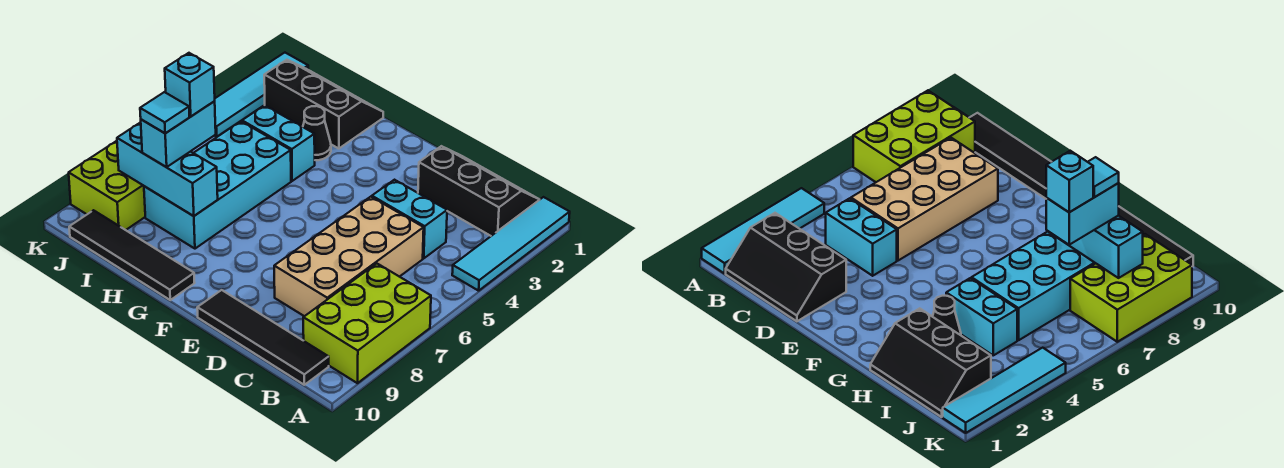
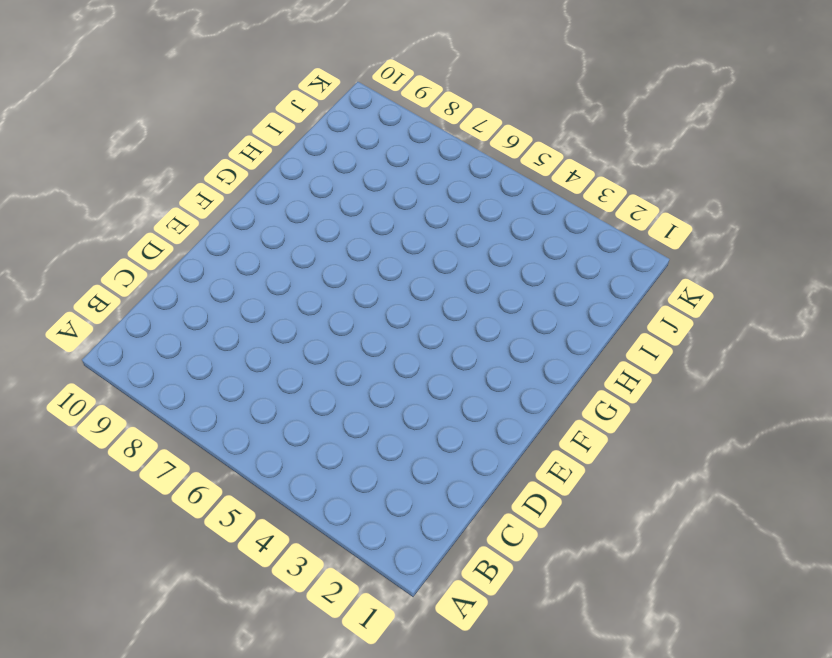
none -> cyan 1x4 tile [452,197,570,291]
none -> lime 2x3 brick [303,263,431,383]
none -> black 2x3 slope [418,146,539,236]

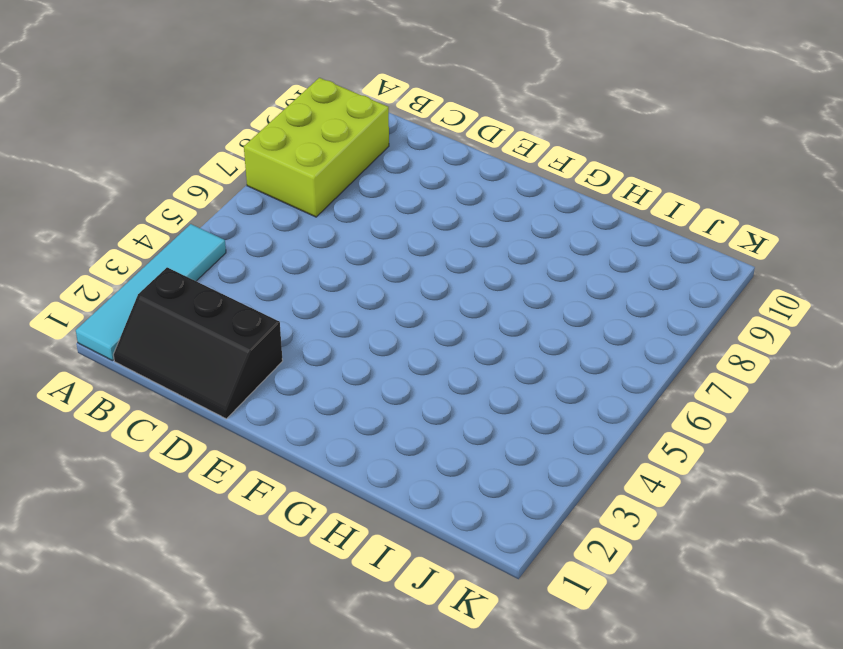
none -> black 1x4 tile [197,290,329,385]
none -> cyan 1x2 brick [372,180,447,258]
none -> tan 2x4 brick [274,197,424,316]

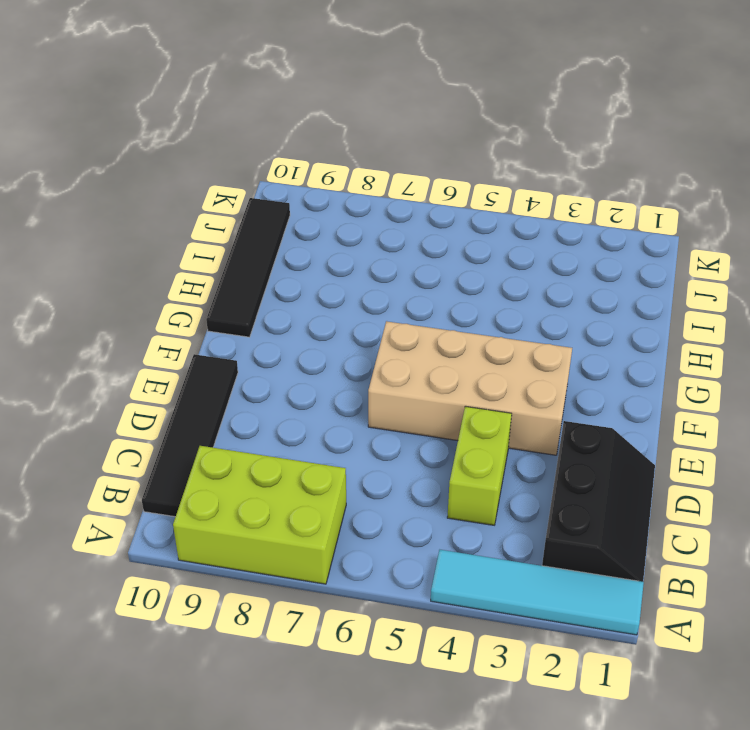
lime 1x2 brick [447,406,512,525] -> cyan 1x2 brick [372,180,447,258]
tan 2x4 brick [368,321,572,455] -> tan 2x4 brick moved to [274,197,424,316]
none -> black 2x3 slope [264,60,383,149]
none -> black 1x1 cone [303,106,331,160]
none -> cyan 1x2 brick [242,105,315,181]

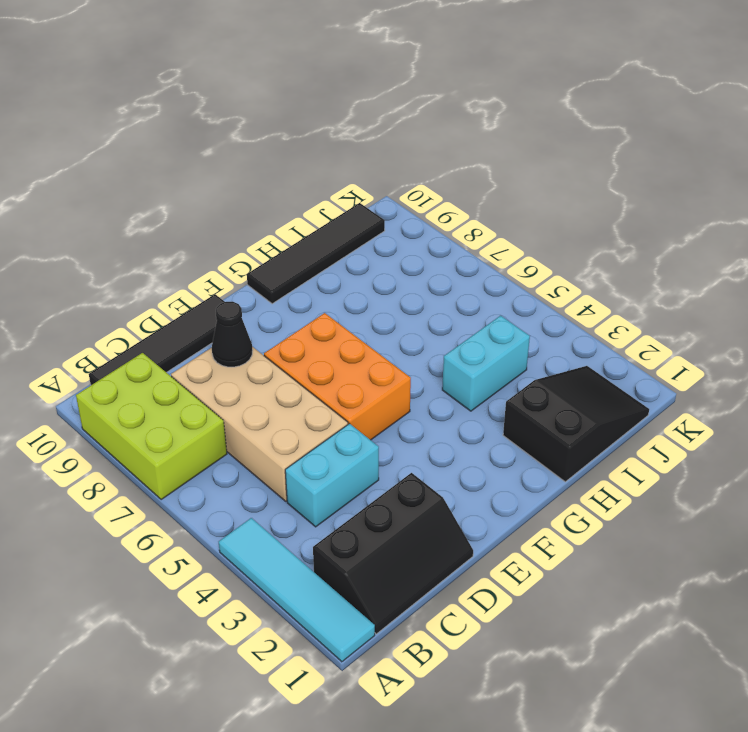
black 1x1 cone [212,302,253,367] -> black 1x1 cone moved to [303,106,331,160]
orange 2x3 brick [264,313,411,440] -> none
black 2x3 slope [503,366,649,482] -> black 2x3 slope turned to [264,60,383,149]
none -> cyan 2x4 brick [144,121,291,249]
none -> lime 2x3 brick [69,141,145,230]
none -> cyan 1x4 tile [214,53,308,137]

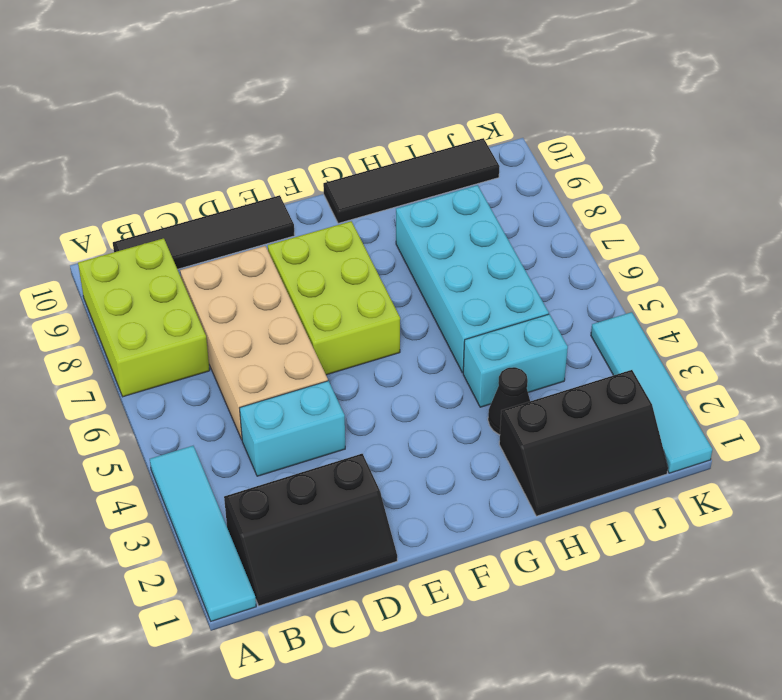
lime 2x3 brick [268,221,400,375] -> lime 2x3 brick moved to [69,141,145,230]
none -> cyan 1x3 brick [117,122,218,216]
none -> cyan 1x2 brick [141,101,216,167]
none -> cyan 1x1 brick [165,53,215,116]

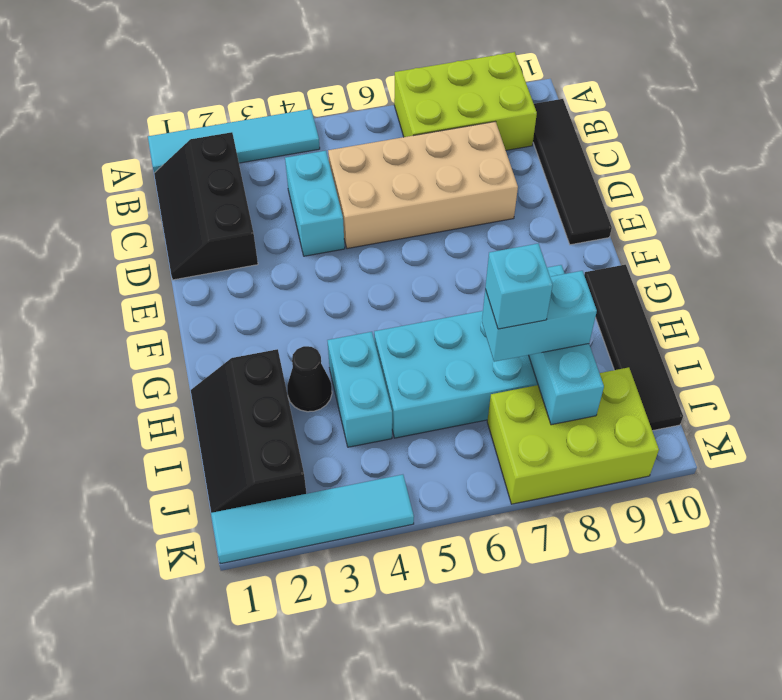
none -> cyan 1x1 tile [140,92,189,133]

